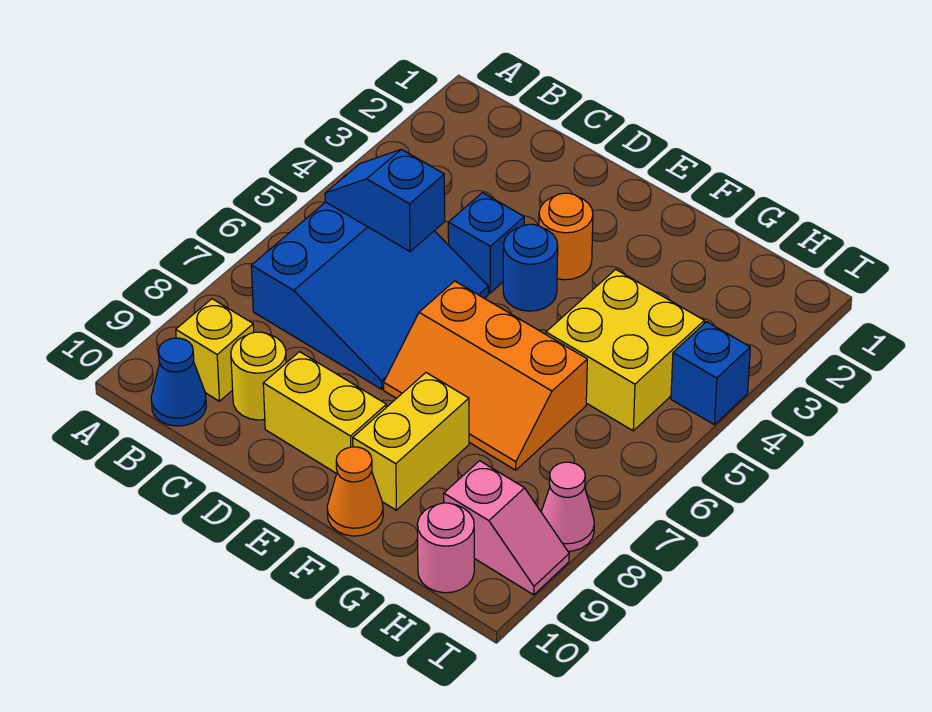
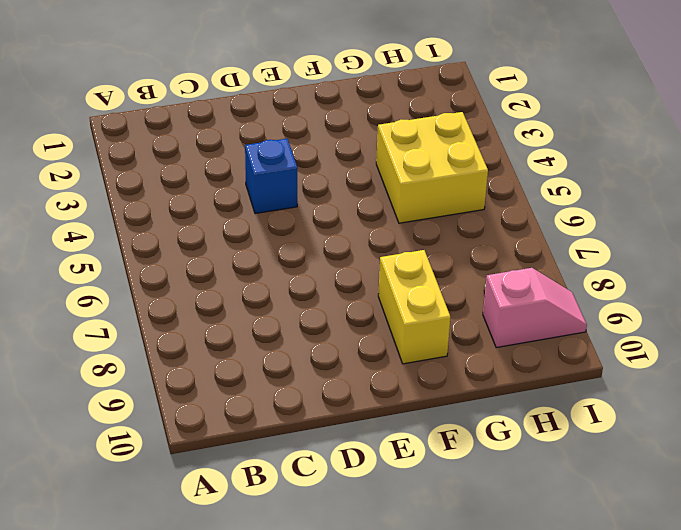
none -> blue 3x3 slope [251,202,488,389]
none -> yellow 1x1 brick [176,299,254,401]
none -> blue 1x1 cone [151,338,206,426]

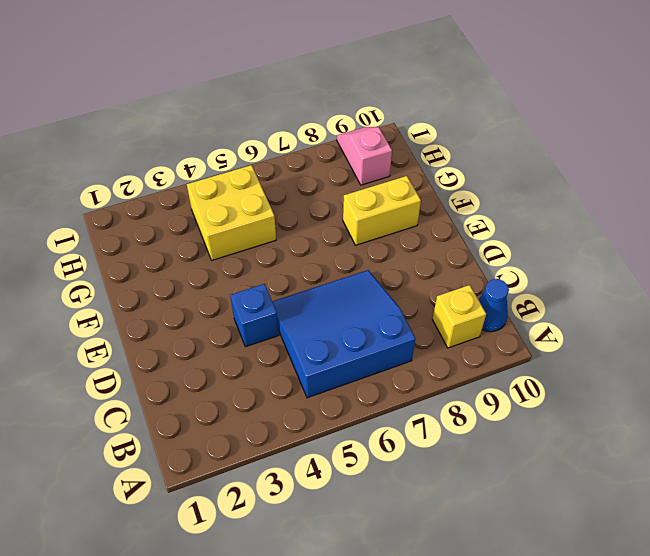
none -> yellow 1x1 round brick [231,332,286,420]
none -> yellow 1x2 brick [263,352,386,474]
none -> orange 1x1 round brick [539,193,593,280]

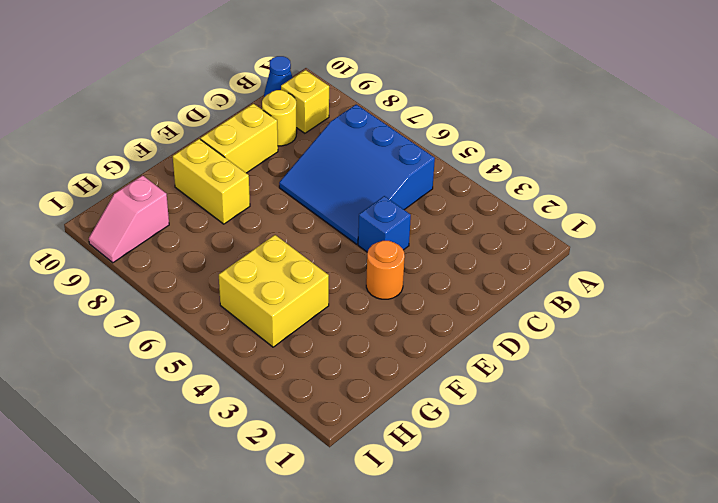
none -> blue 1x1 round brick [503,224,558,311]
none -> orange 2x3 slope [384,281,587,470]
none -> orange 1x1 cone [327,447,383,536]

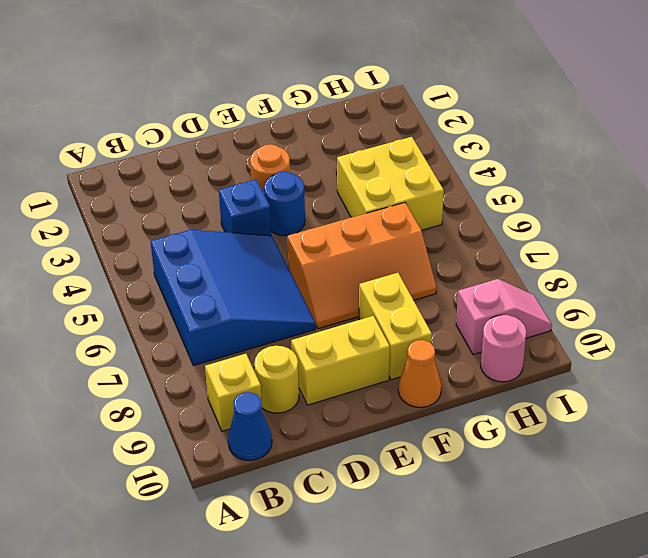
none -> blue 1x1 brick [671,322,750,425]
none -> pink 1x1 cone [541,462,594,551]
none -> blue 1x2 slope [325,149,445,251]

